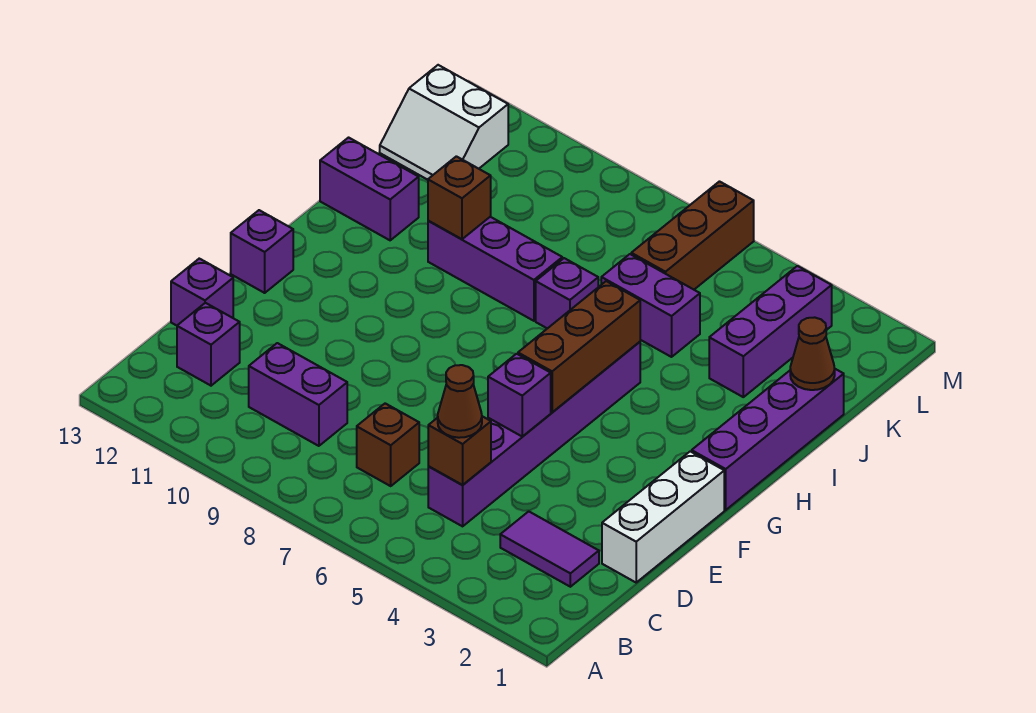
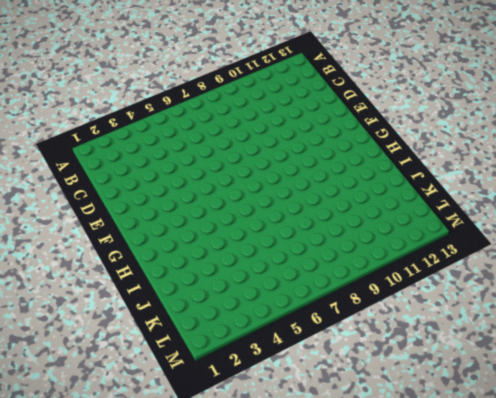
none -> purple 1x2 tile [500,511,599,587]
none -> purple 1x6 brick [428,342,640,526]
none -> brown 1x1 brick [357,403,419,486]

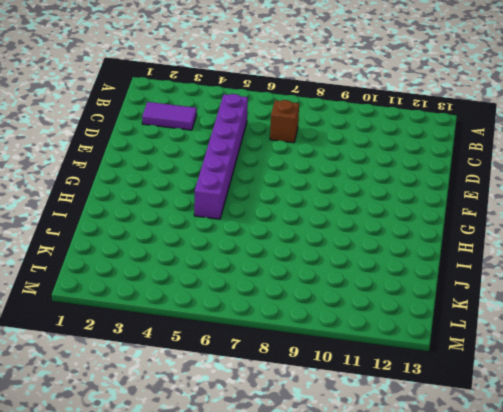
none -> purple 1x2 brick [249,343,347,446]
none -> purple 1x1 brick [177,303,240,386]
none -> white 1x3 brick [602,451,724,582]

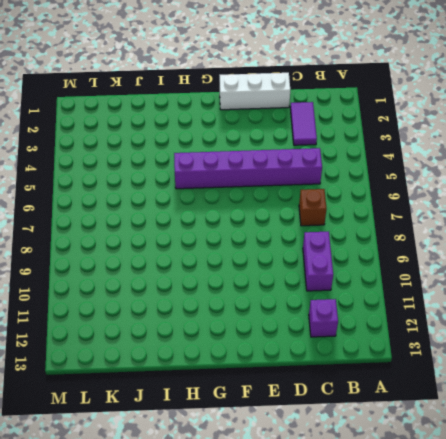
none -> purple 1x1 brick [171,259,233,326]
none -> purple 1x1 brick [231,210,293,293]
none -> purple 1x4 brick [692,369,844,510]

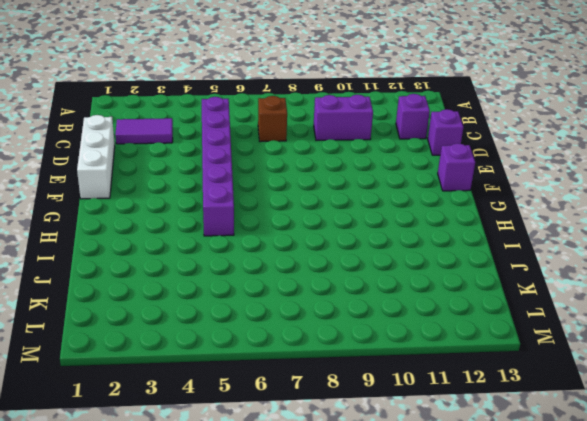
none -> purple 1x4 brick [692,369,844,510]
none -> purple 1x1 brick [536,258,598,329]
none -> purple 1x3 brick [428,217,562,321]

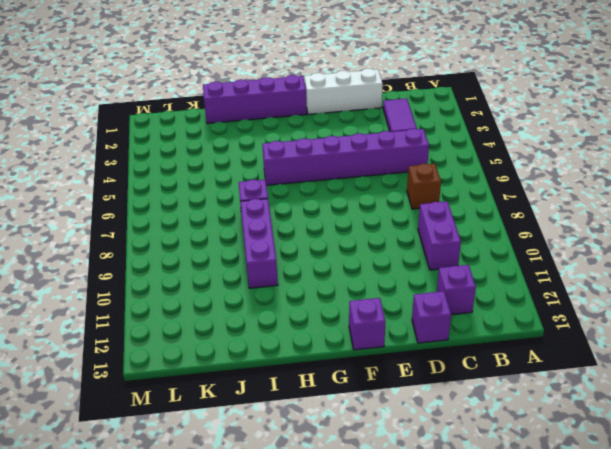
none -> purple 1x2 brick [320,138,419,240]
none -> purple 1x3 brick [709,266,832,397]
none -> purple 1x2 brick [601,254,700,357]

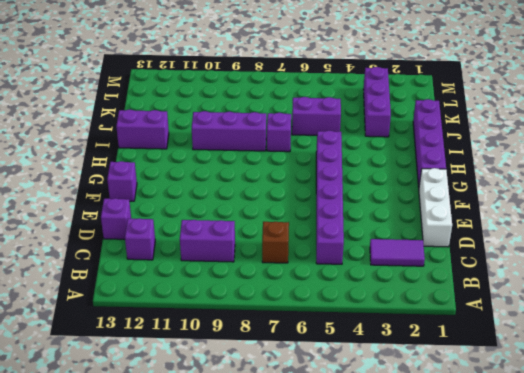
none -> brown 1x3 brick [631,182,754,289]
none -> white 2x2 slope [380,65,508,180]
none -> brown 1x1 brick [428,416,491,485]

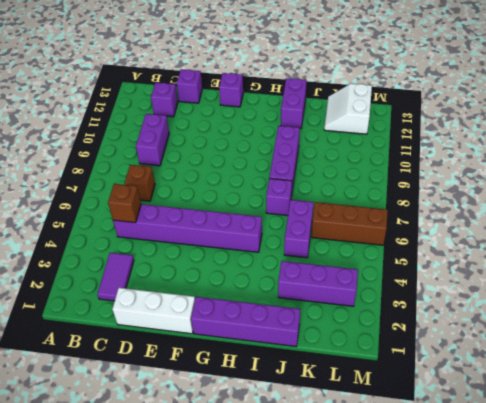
none -> purple 1x1 brick [488,354,551,437]
none -> brown 1x3 brick [518,281,640,412]
none -> brown 1x1 brick [428,156,491,239]

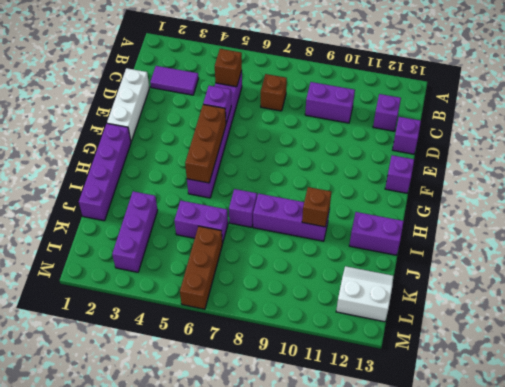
none -> brown 1x1 cone [790,317,835,390]
none -> brown 1x1 cone [438,365,482,438]

